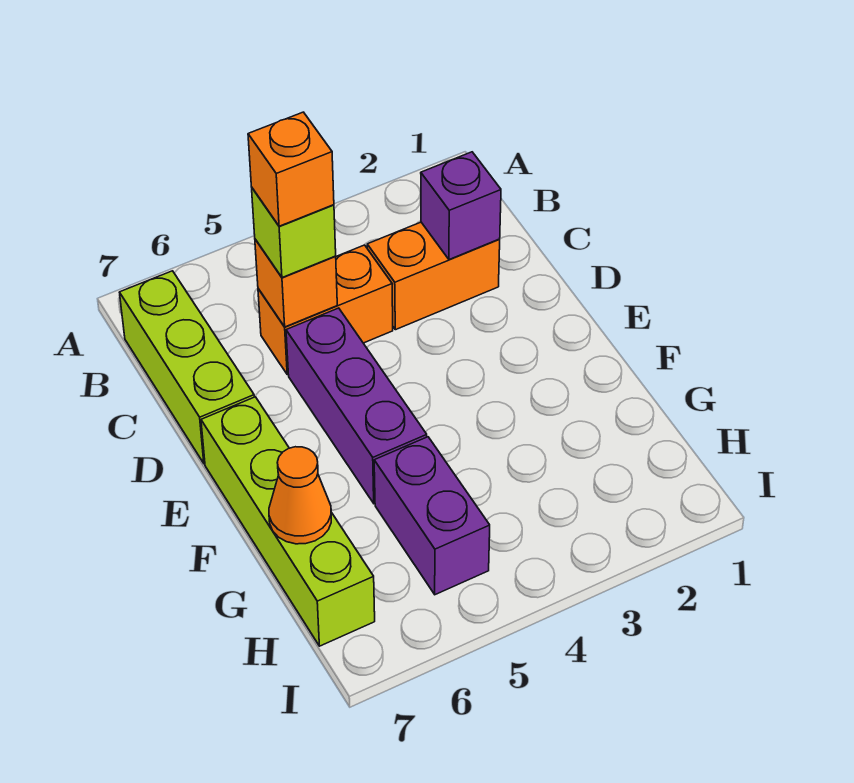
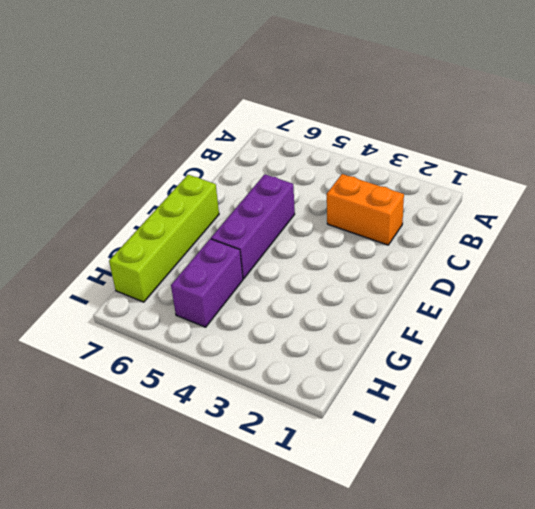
none -> lime 1x3 brick [120,271,254,464]
none -> orange 1x2 brick [258,245,393,375]

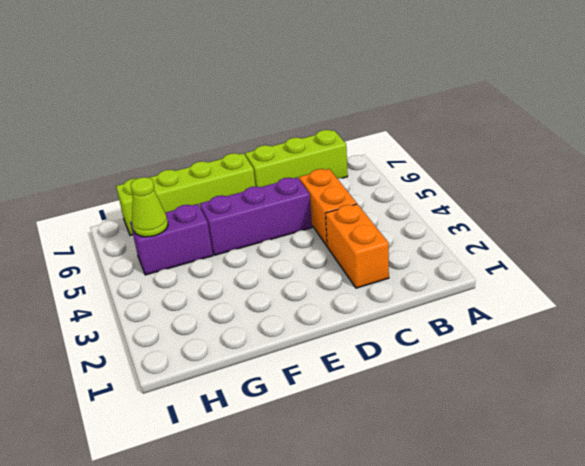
lime 1x1 cone [131,177,168,237] -> none
none -> purple 1x1 brick [421,152,501,260]
none -> orange 1x1 brick [255,239,337,327]

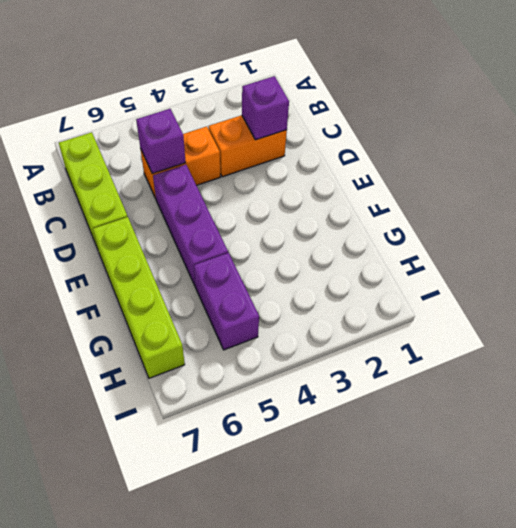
purple 1x1 brick [136,109,186,174] -> orange 1x1 brick [255,239,337,327]
none -> orange 1x1 cone [269,447,331,544]
none -> lime 1x1 brick [252,188,336,278]

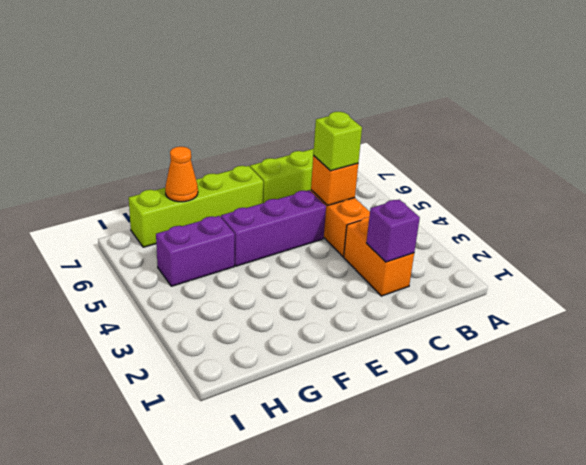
none -> orange 1x1 brick [248,112,334,226]

